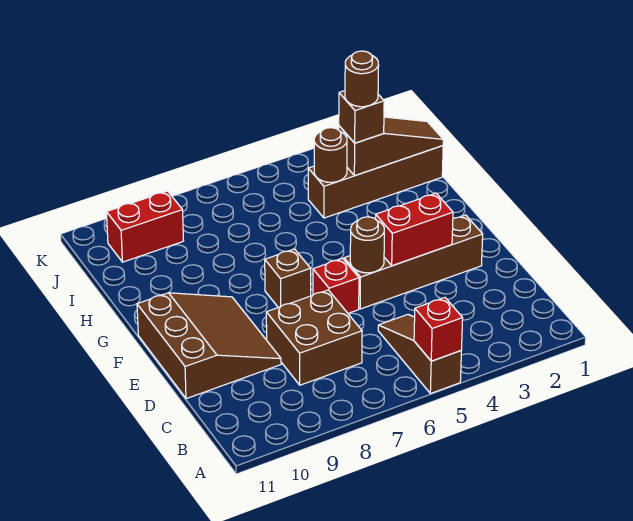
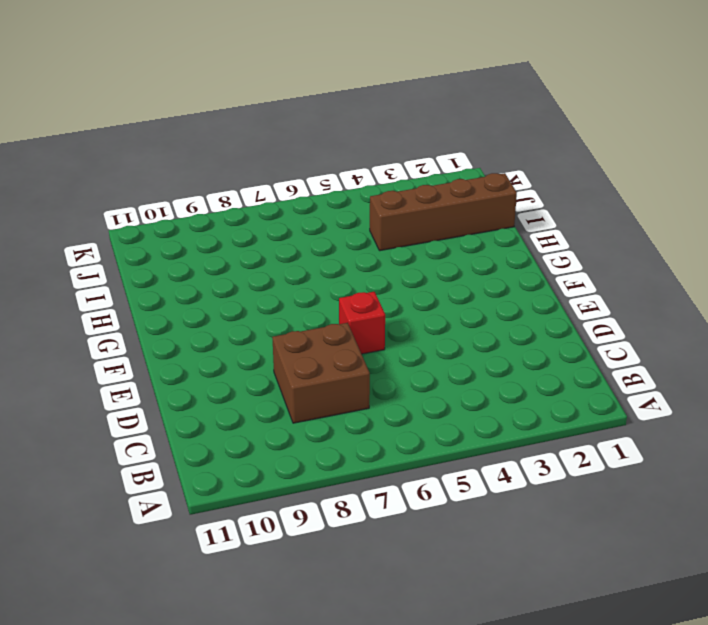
none -> brown 1x3 slope [378,315,461,394]
none -> brown 3x3 slope [137,293,281,399]
none -> brown 1x4 brick [344,215,483,309]

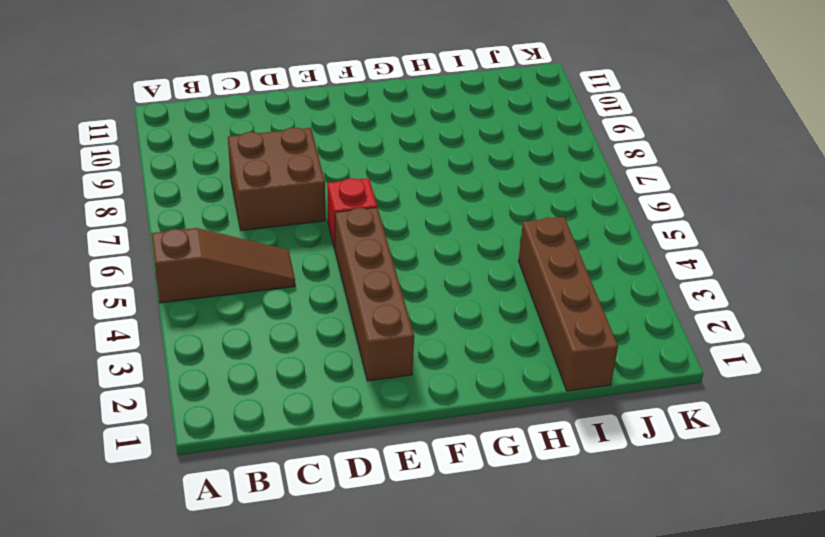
none -> brown 3x3 slope [137,293,281,399]
none -> brown 1x1 brick [265,249,311,307]
none -> red 1x2 brick [106,191,183,262]

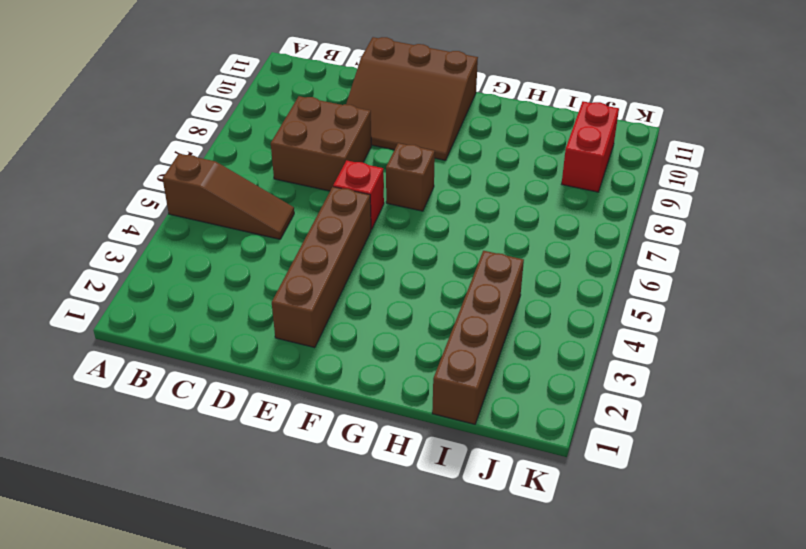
none -> red 1x1 brick [414,298,463,361]
none -> red 1x2 brick [376,193,453,266]
none -> brown 1x1 round brick [350,217,384,273]

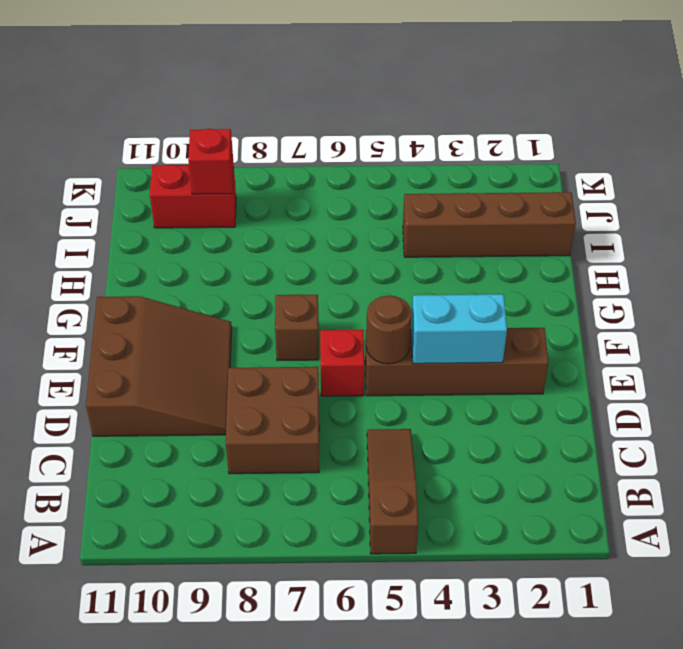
cyan 1x2 brick [411,294,507,364] -> red 1x2 brick [376,193,453,266]
red 1x1 brick [188,128,234,194] -> red 1x1 brick moved to [414,298,463,361]
none -> brown 1x3 slope [339,117,443,176]
none -> brown 1x1 round brick [314,128,347,182]
none -> brown 1x1 brick [339,91,384,143]

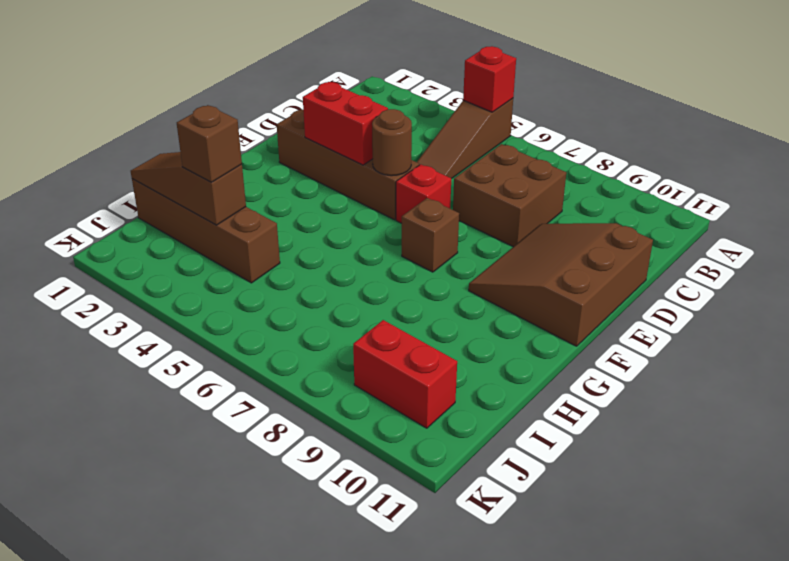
none -> brown 1x1 round brick [314,128,347,182]
none -> brown 1x1 round brick [345,51,379,107]

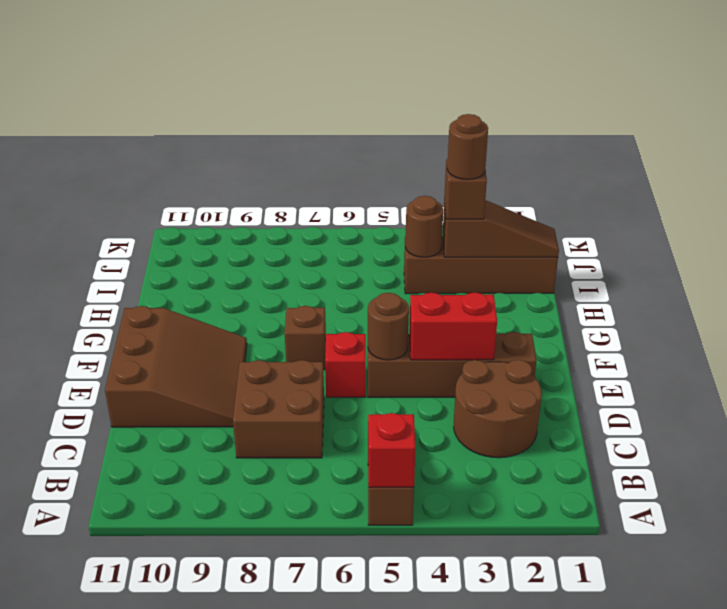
brown 2x2 round brick [454,360,542,458] -> none
none -> red 1x2 brick [106,191,183,262]

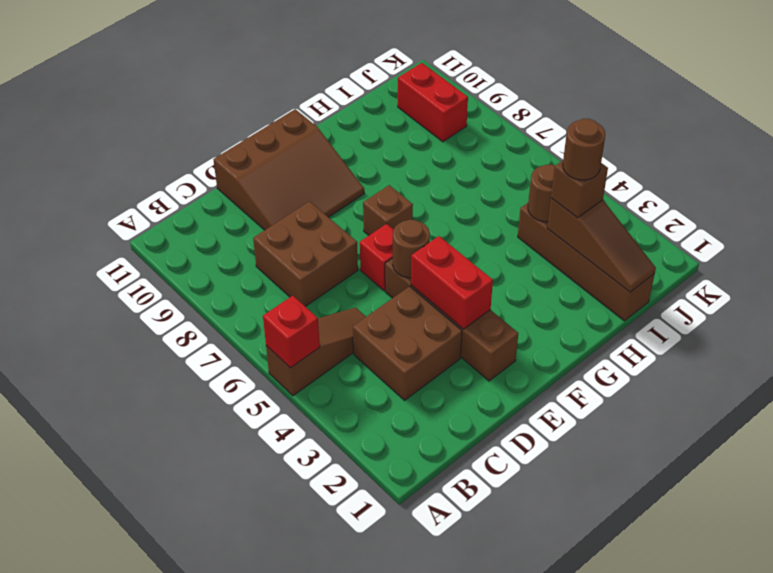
brown 2x2 brick [353,286,462,400] -> none

